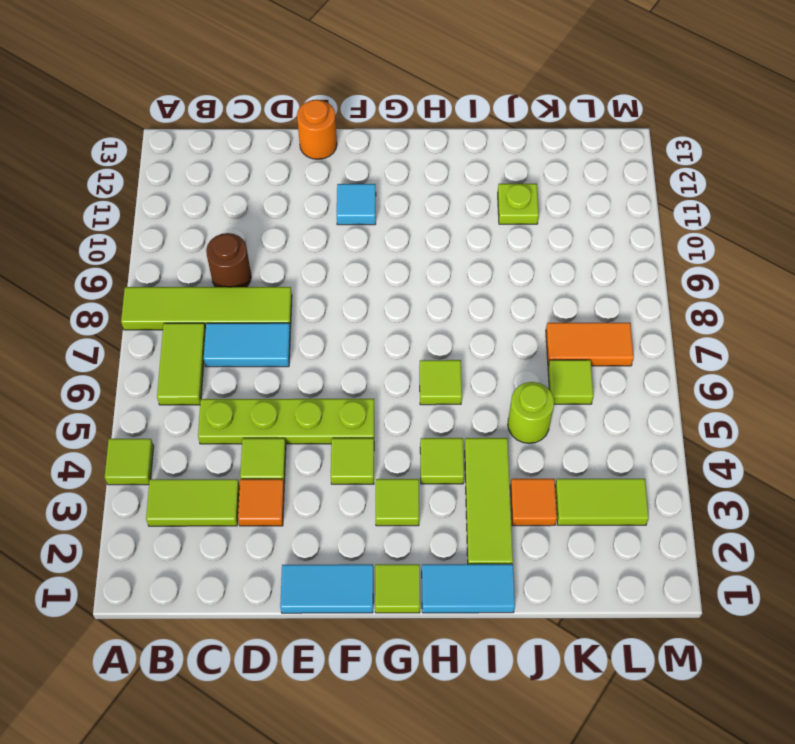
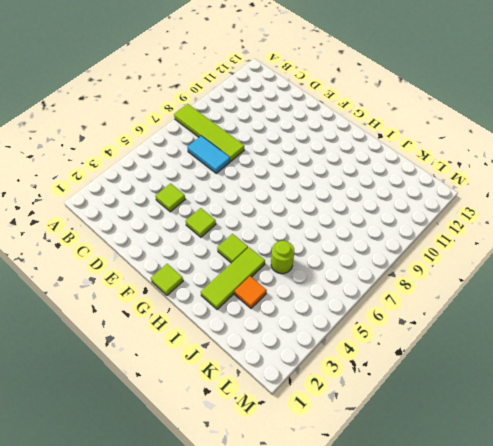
none -> lime 1x1 tile [105,439,154,485]
none -> lime 1x2 tile [146,479,240,526]
none -> lime 1x2 tile [157,323,206,405]

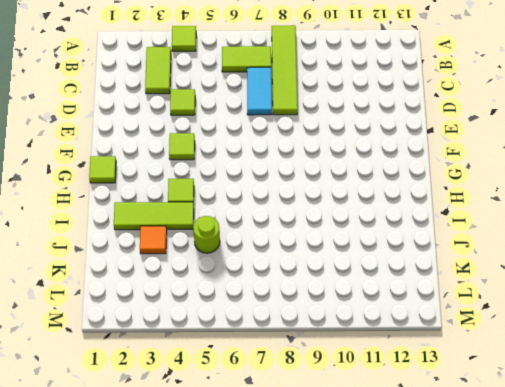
none -> lime 1x4 plate [198,399,374,444]
none -> brown 1x1 round brick [206,233,251,287]
none -> orange 1x1 tile [238,479,284,526]

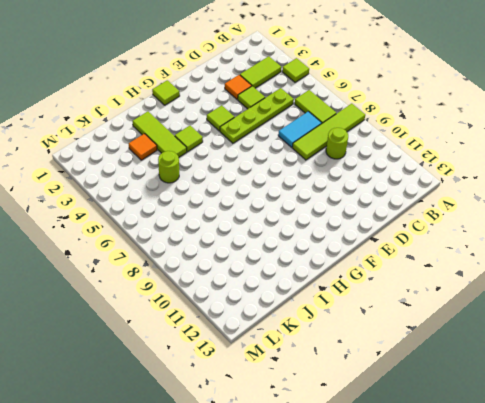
lime 1x1 round brick [326,128,348,159] -> brown 1x1 round brick [206,233,251,287]
none -> cyan 1x2 tile [280,564,373,613]
none -> orange 1x1 round brick [297,100,337,159]
none -> cyan 1x1 tile [337,184,376,225]

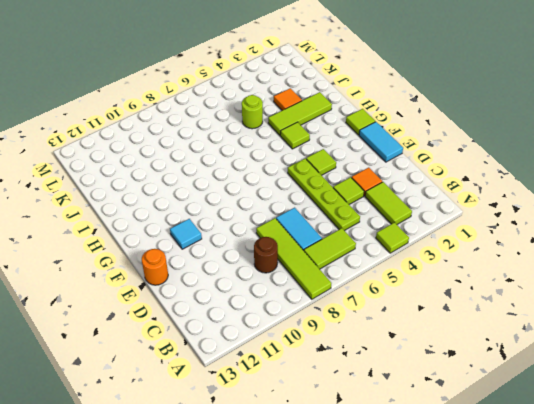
none -> lime 1x1 tile [376,479,419,526]
none -> cyan 1x2 tile [422,564,515,613]
none -> lime 1x1 tile [420,360,462,405]

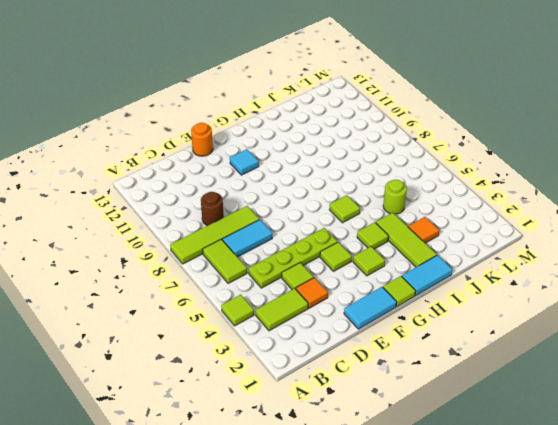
none -> lime 1x1 plate [498,184,539,224]
none -> lime 1x2 tile [555,479,649,525]
none -> lime 1x1 tile [548,360,594,404]

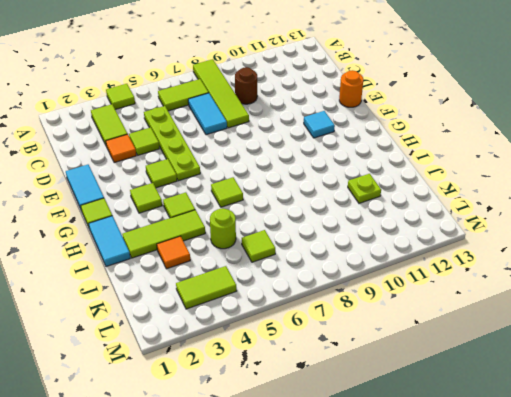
lime 1x2 tile [176,266,236,309] -> lime 1x2 tile turned to [555,479,649,525]
none -> orange 1x2 tile [546,323,634,366]

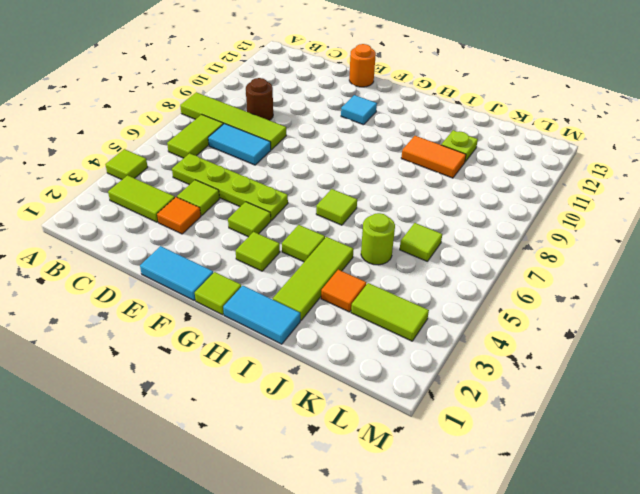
orange 1x2 tile [401,136,466,178] -> orange 1x2 tile moved to [546,323,634,366]

